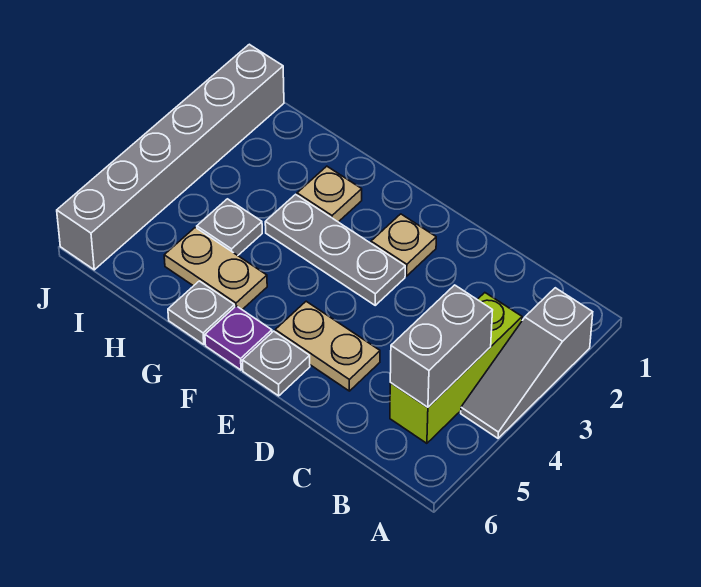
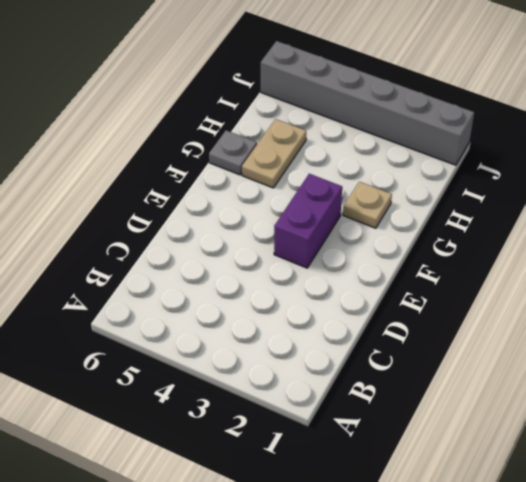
purple 1x2 brick [274,174,342,268] -> grey 1x3 plate [265,194,405,305]
none -> grey 1x3 slope [461,288,593,438]
none -> lime 1x3 brick [390,293,522,443]
none -> tan 1x2 plate [275,301,380,391]

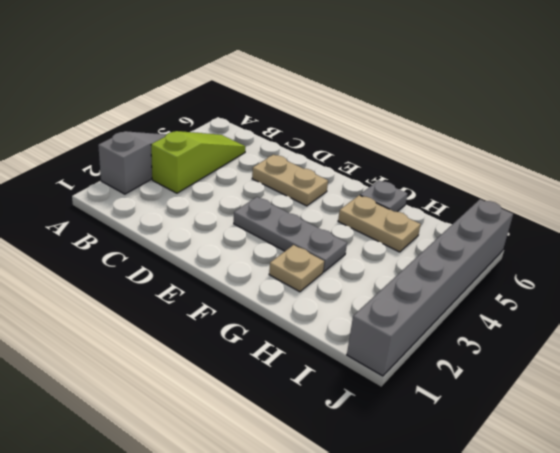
lime 1x3 slope [151,131,245,193] -> lime 1x3 brick [390,293,522,443]
none -> tan 1x1 plate [371,214,436,276]
none -> grey 1x1 plate [242,331,310,396]
none -> purple 1x1 plate [205,306,272,370]

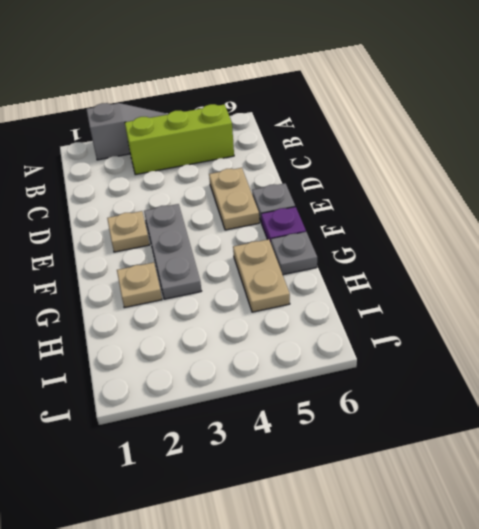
none -> grey 1x1 plate [197,199,262,255]
none -> grey 1x6 brick [57,44,284,270]
none -> grey 1x2 brick [390,285,493,407]

